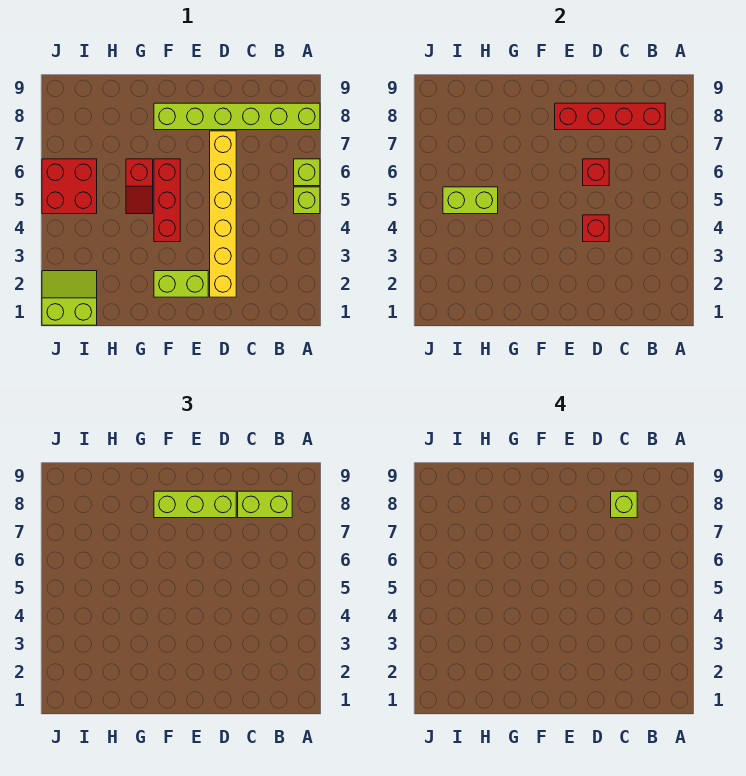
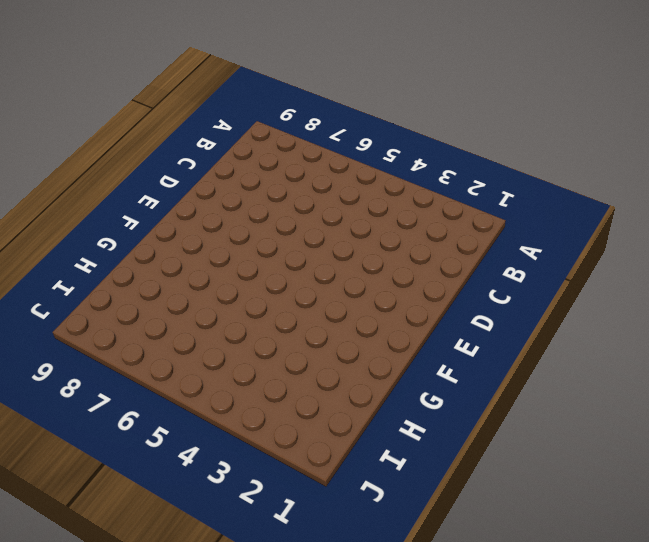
none -> lime 1x1 brick [294,187,320,214]
none -> lime 1x1 brick [294,159,320,186]
none -> lime 1x6 brick [154,103,320,130]

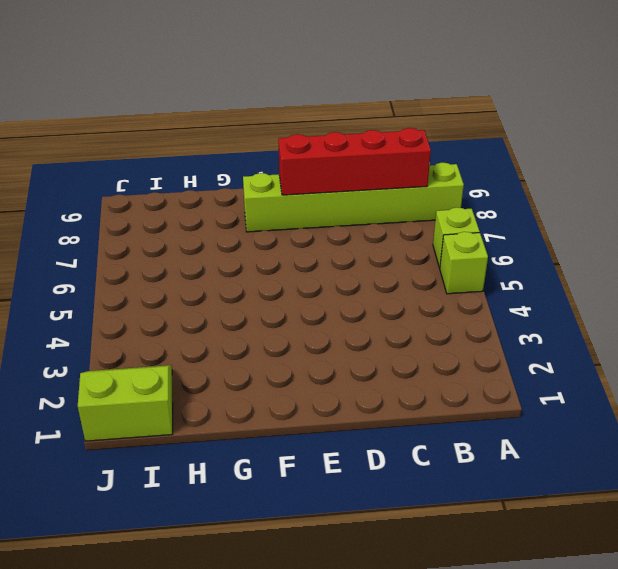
none -> yellow 1x6 brick [210,131,236,297]
none -> lime 1x2 brick [154,271,208,297]
none -> red 1x3 brick [154,159,180,242]

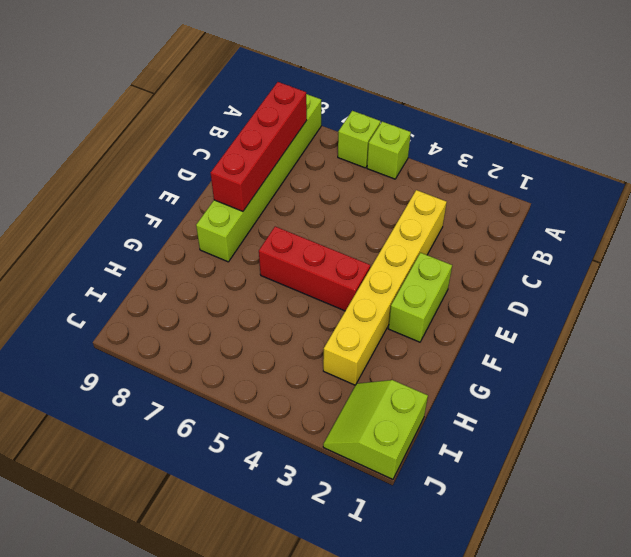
yellow 1x6 brick [323,190,447,385] -> yellow 1x6 brick turned to [210,131,236,297]
none -> red 1x2 slope [126,159,153,214]
none -> red 2x2 brick [42,159,97,214]
none -> red 1x1 brick [583,215,609,242]

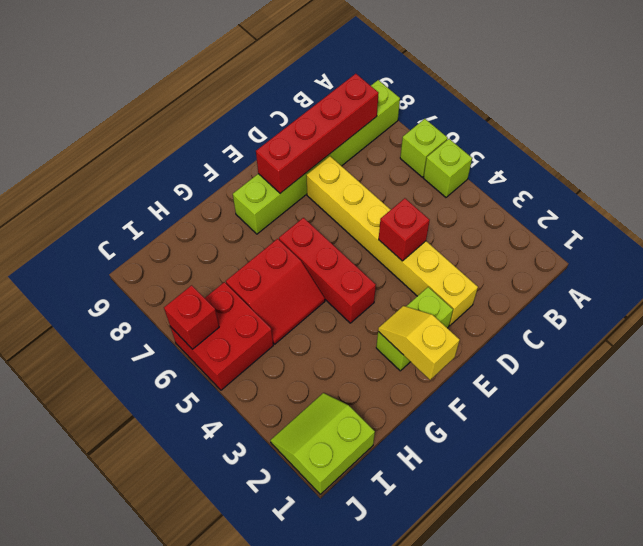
yellow 1x2 slope [378,306,460,380] -> none
red 2x2 slope [226,239,325,344] -> red 1x2 slope [126,159,153,214]
red 1x1 brick [164,285,219,349] -> red 1x1 brick moved to [583,159,609,186]
none -> lime 1x2 brick [443,187,498,214]
none -> lime 1x2 brick [238,491,292,518]
none -> lime 1x3 brick [154,491,236,518]

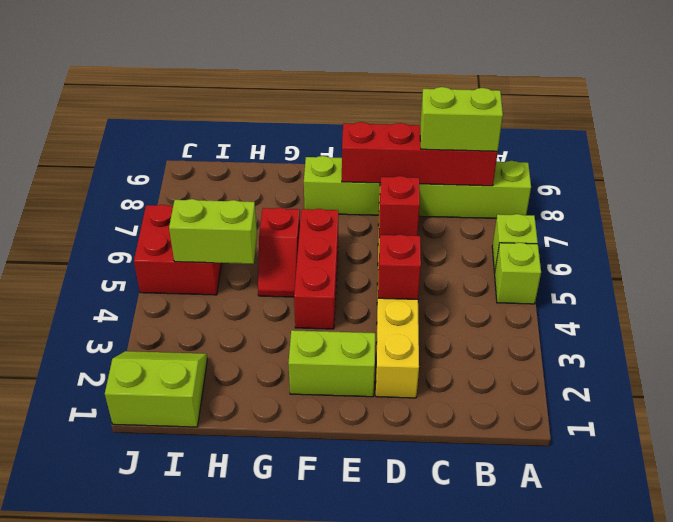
none -> lime 1x3 brick [154,491,236,518]
none -> lime 1x1 brick [611,491,637,518]

